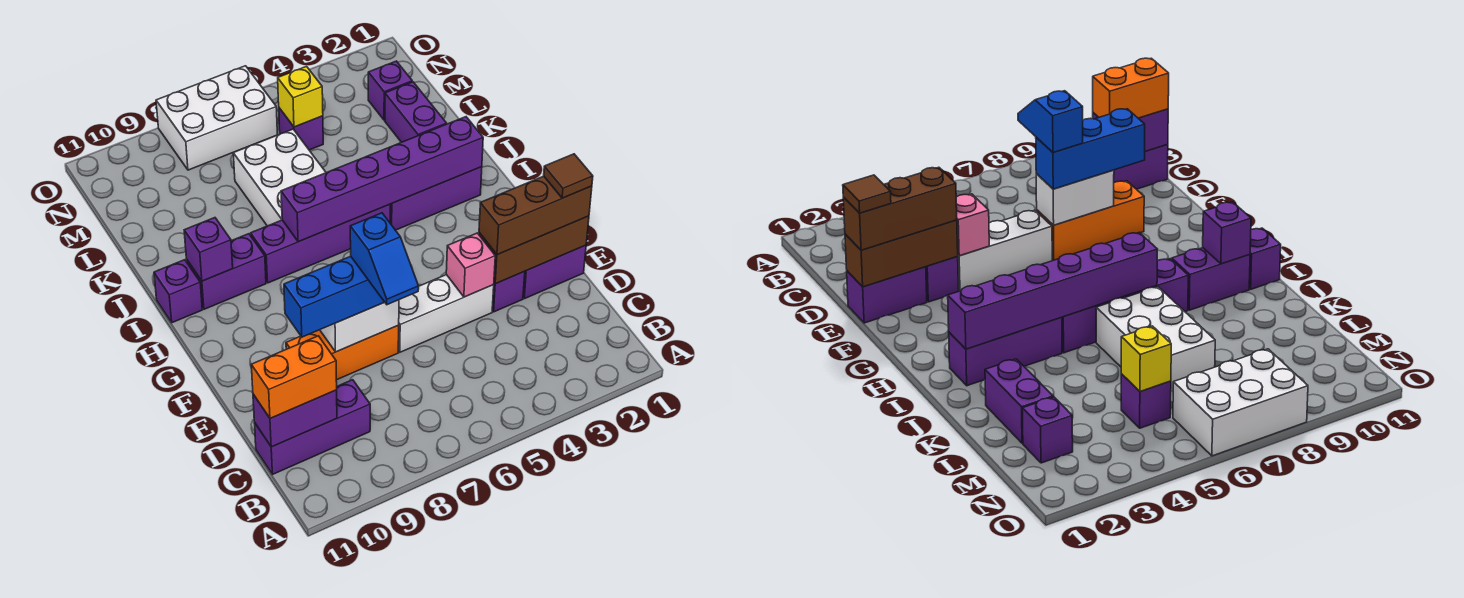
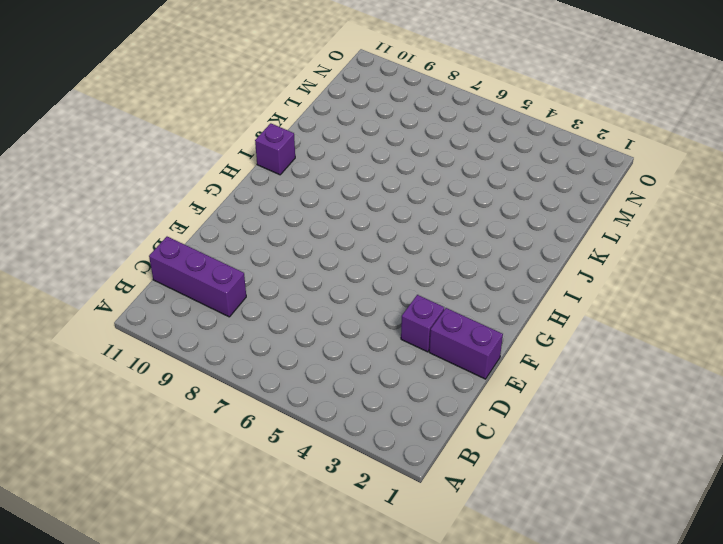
none -> white 1x3 brick [398,275,494,352]
none -> orange 1x3 brick [286,325,399,380]
none -> purple 1x3 brick [390,167,482,230]

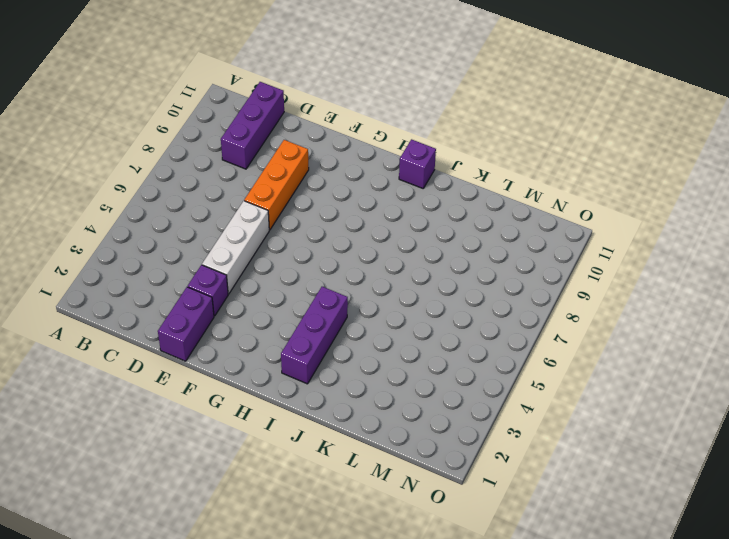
none -> purple 1x4 brick [251,204,390,283]
none -> purple 1x2 brick [186,234,266,309]
none -> white 2x3 brick [233,129,326,226]

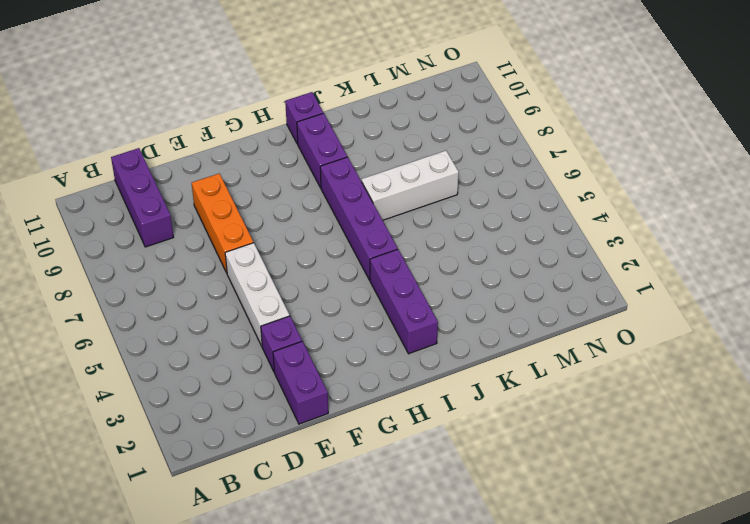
white 1x3 brick [362,151,459,220] -> white 2x3 brick [233,129,326,226]
none -> purple 1x2 brick [385,82,447,142]
none -> purple 1x1 brick [368,61,412,120]
none -> purple 1x1 brick [279,108,323,150]

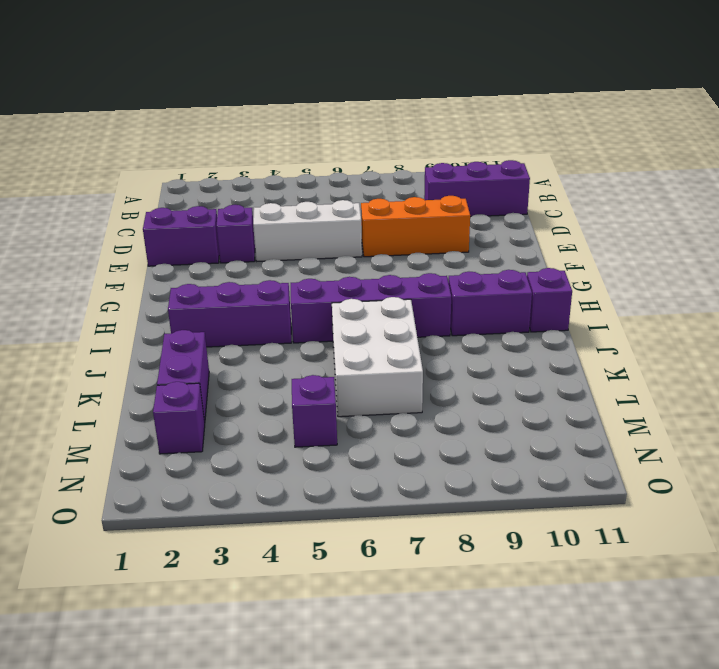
none -> white 2x3 brick [156,66,277,170]
none -> purple 1x2 brick [253,390,337,447]
none -> brown 1x3 brick [479,216,589,284]

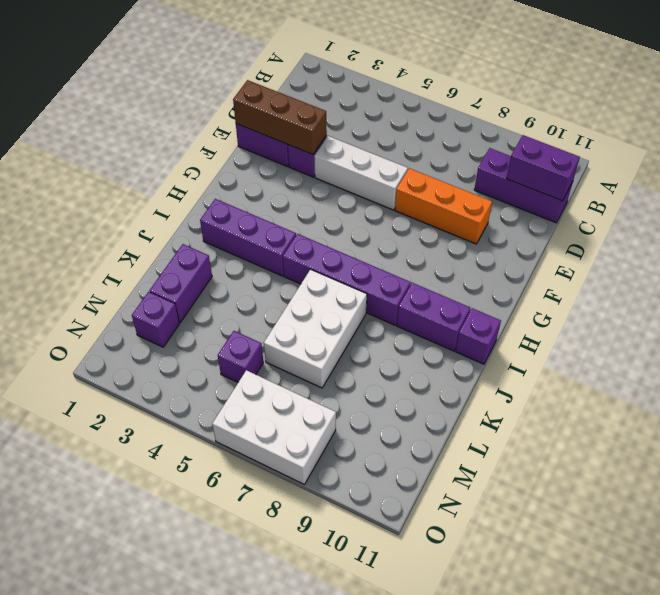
none -> pink 1x1 brick [446,233,495,297]
none -> white 1x2 brick [320,300,399,352]
none -> purple 1x6 brick [281,117,483,242]

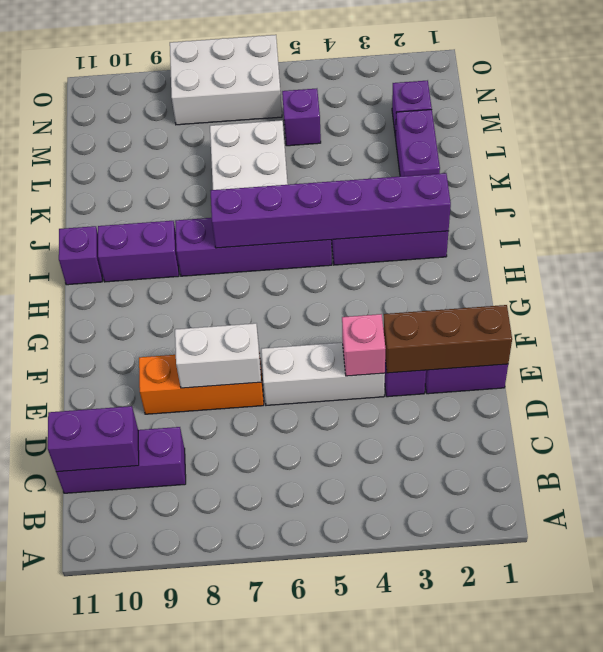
none -> purple 1x1 brick [184,218,233,281]
none -> yellow 1x1 brick [278,67,323,127]
none -> orange 1x2 brick [251,336,337,418]

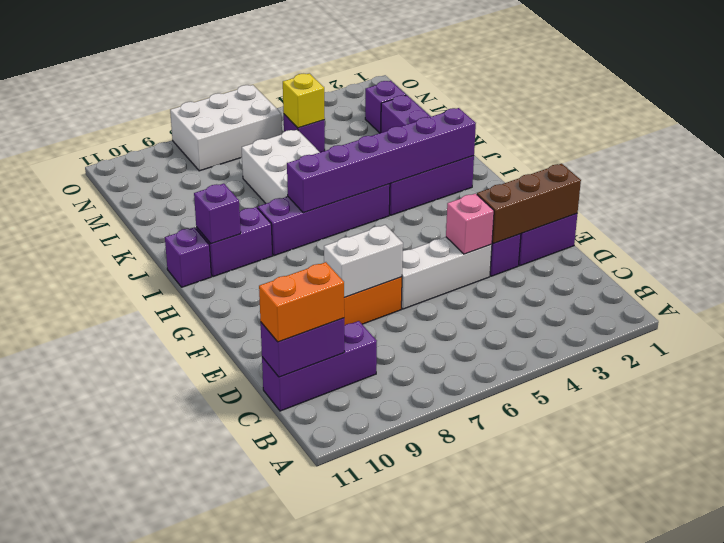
none -> brown 1x3 brick [479,176,592,255]
none -> blue 1x3 brick [284,256,384,337]
none -> blue 1x2 slope [350,213,419,305]

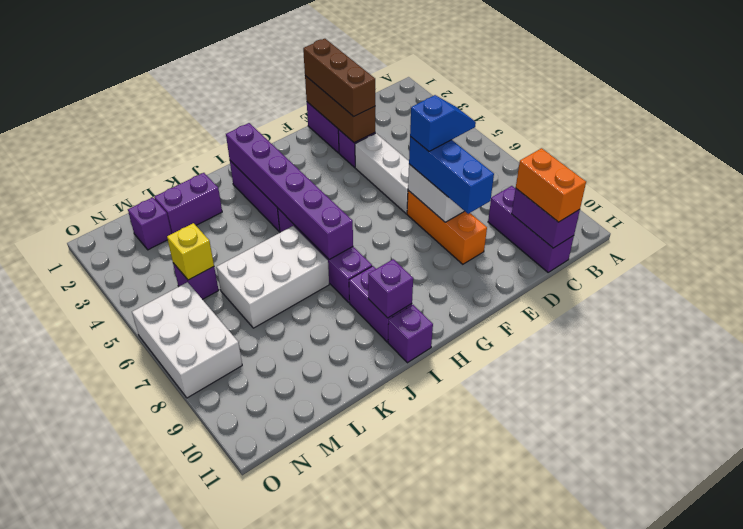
none -> pink 1x1 brick [446,233,495,297]
none -> brown 1x1 tile [544,154,593,198]

